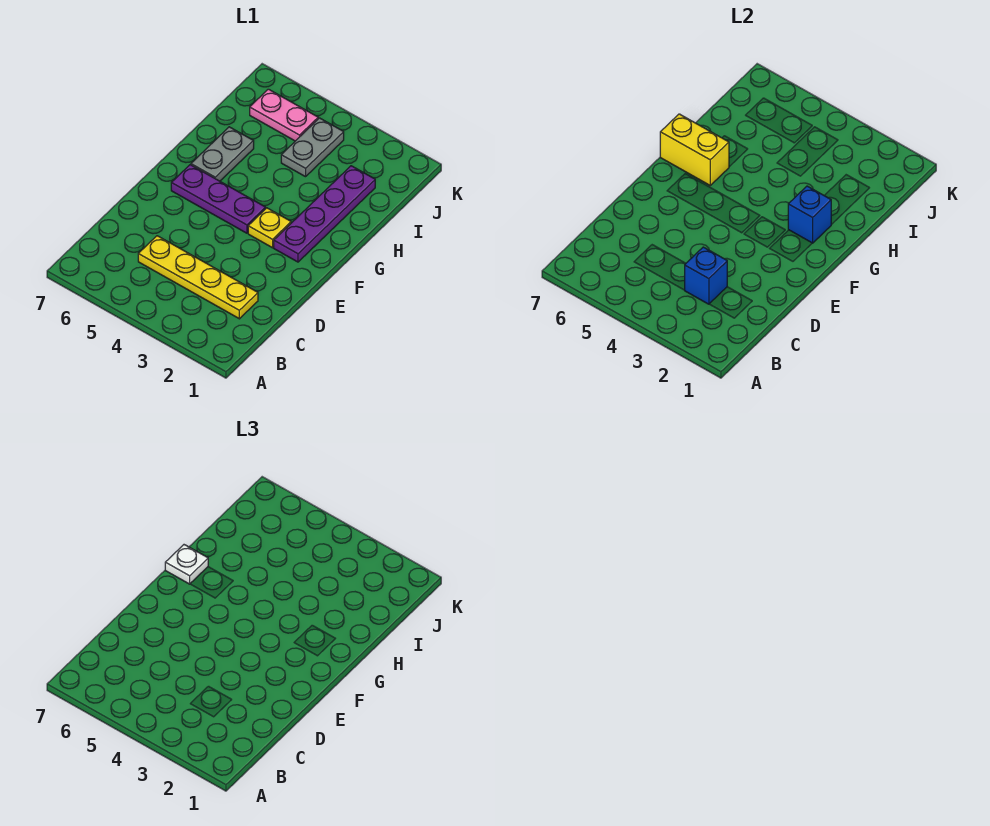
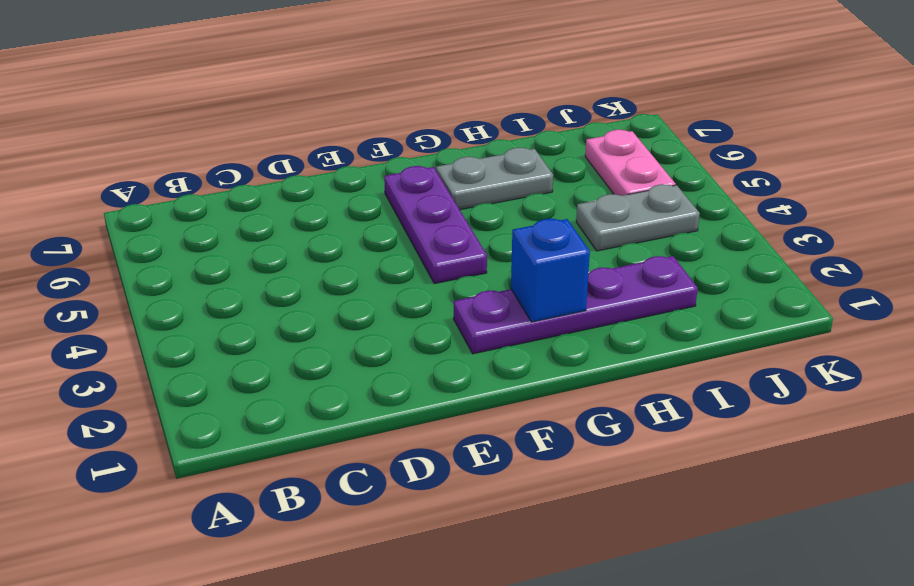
none -> yellow 1x4 plate [138,236,258,319]
none -> yellow 1x1 plate [248,208,291,248]

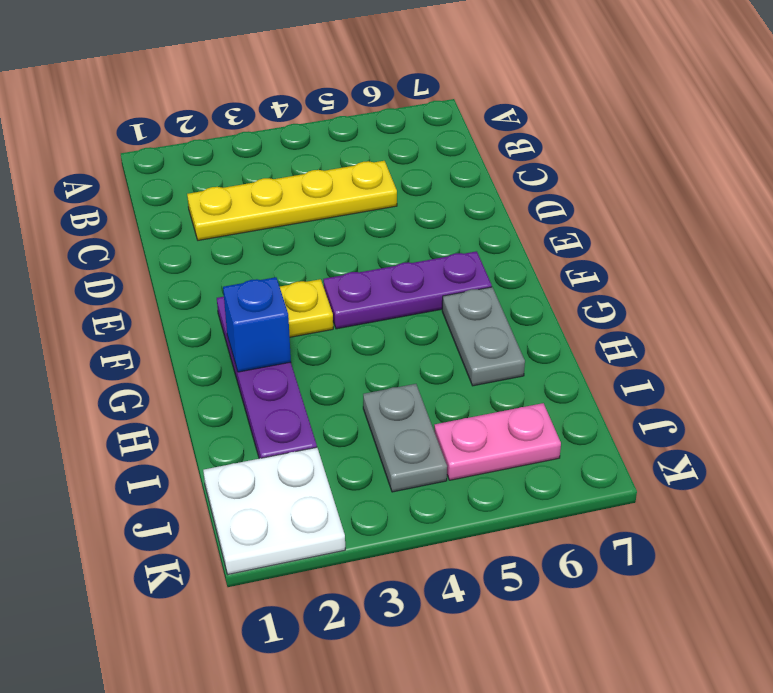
white 2x2 plate [203,447,345,574] -> none
none -> blue 1x1 brick [685,247,727,304]
none -> yellow 1x2 brick [660,114,729,185]

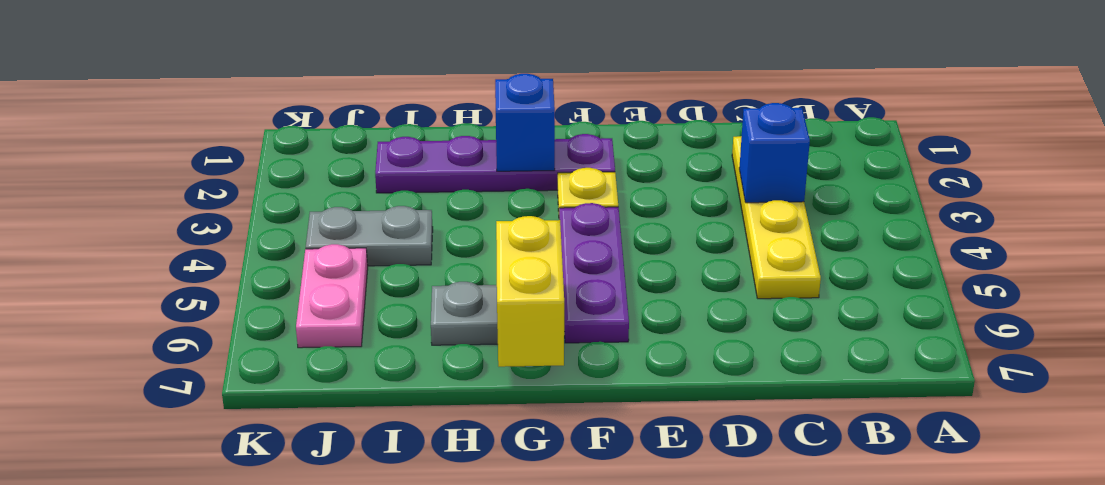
none -> white 1x1 plate [165,545,208,584]

